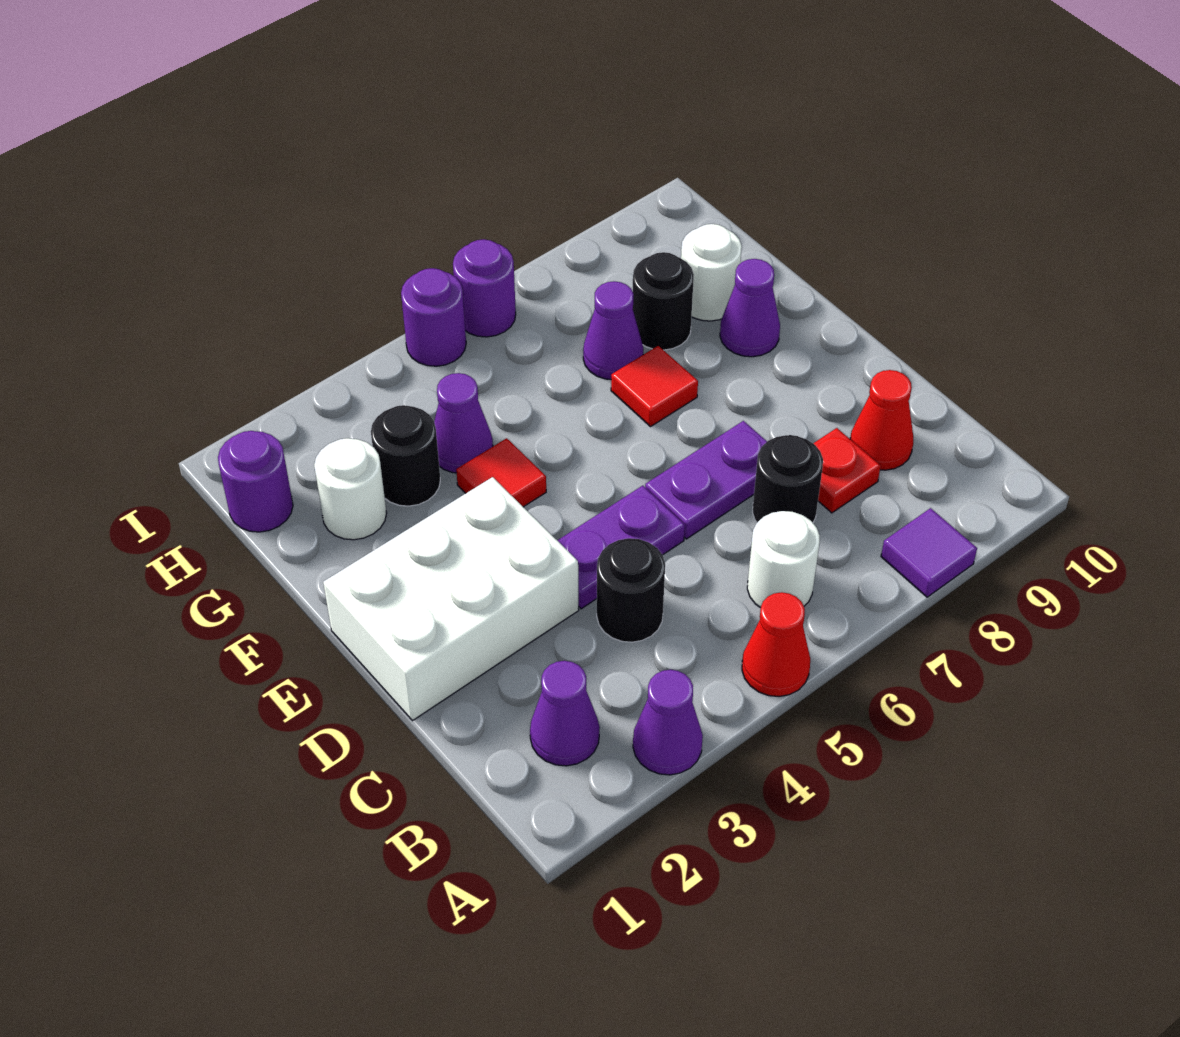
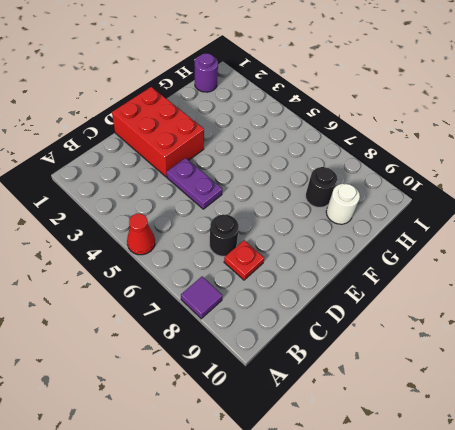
red 2x3 brick [112,87,204,177] -> white 2x3 brick [323,477,579,721]
none -> purple 1x1 cone [633,670,703,775]
none -> purple 1x1 cone [530,661,600,766]
none -> white 1x1 round brick [747,511,820,608]

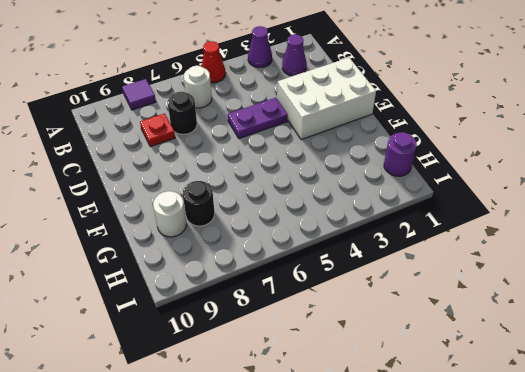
none -> black 1x1 round brick [597,538,665,642]
none -> red 1x1 cone [850,370,913,470]
none -> purple 1x2 plate [645,421,767,539]

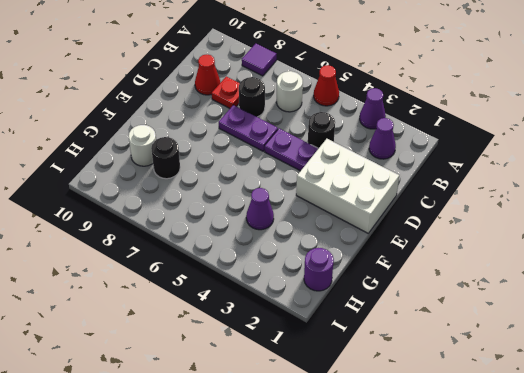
none -> red 1x1 tile [456,438,546,507]
none -> red 1x1 tile [611,346,698,426]
none -> purple 1x1 cone [720,259,780,357]

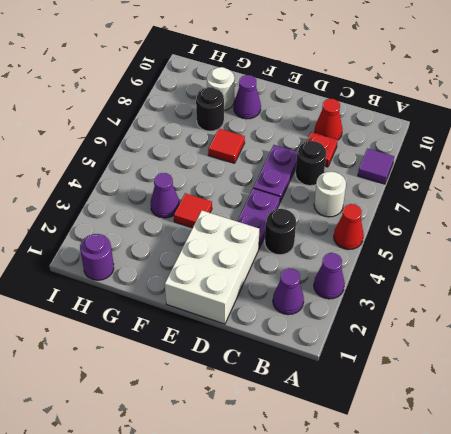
none -> white 1x1 round brick [314,438,387,540]
none -> black 1x1 round brick [371,405,440,506]
none -> purple 1x1 cone [583,281,643,379]

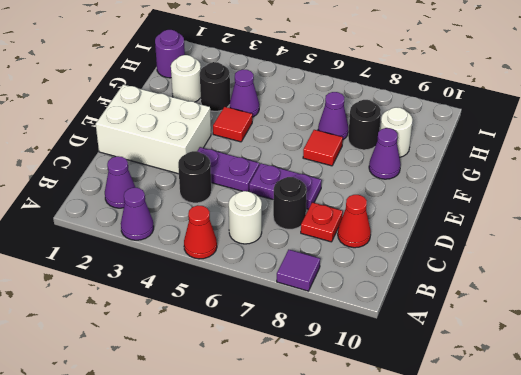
none -> purple 1x1 round brick [401,268,466,366]
none -> purple 1x1 round brick [453,239,516,337]

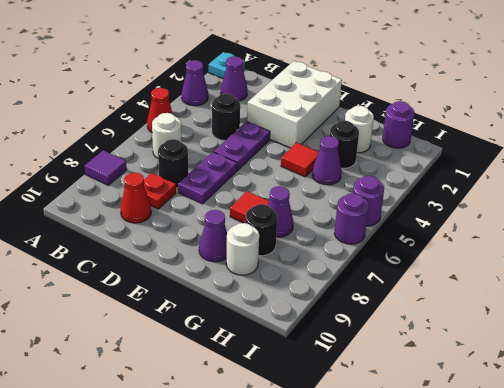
cyan 1x1 plate [209,52,245,79] -> none

